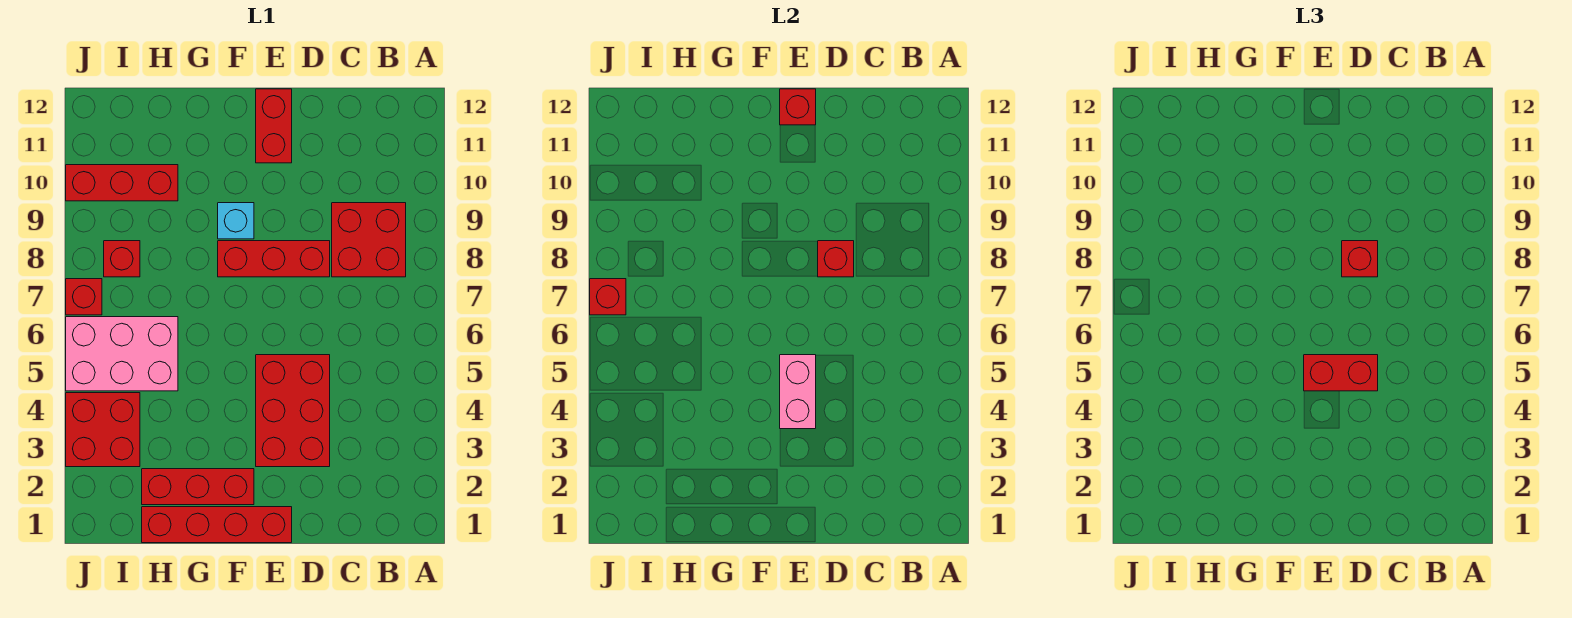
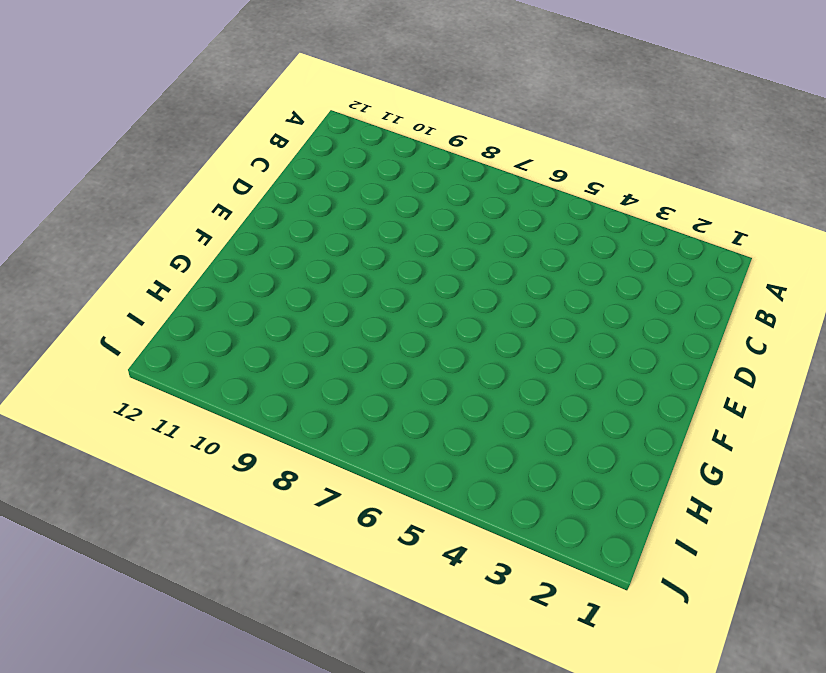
none -> red 2x2 brick [332,203,406,277]
none -> red 2x3 brick [256,355,330,467]
none -> red 1x3 brick [218,241,330,277]

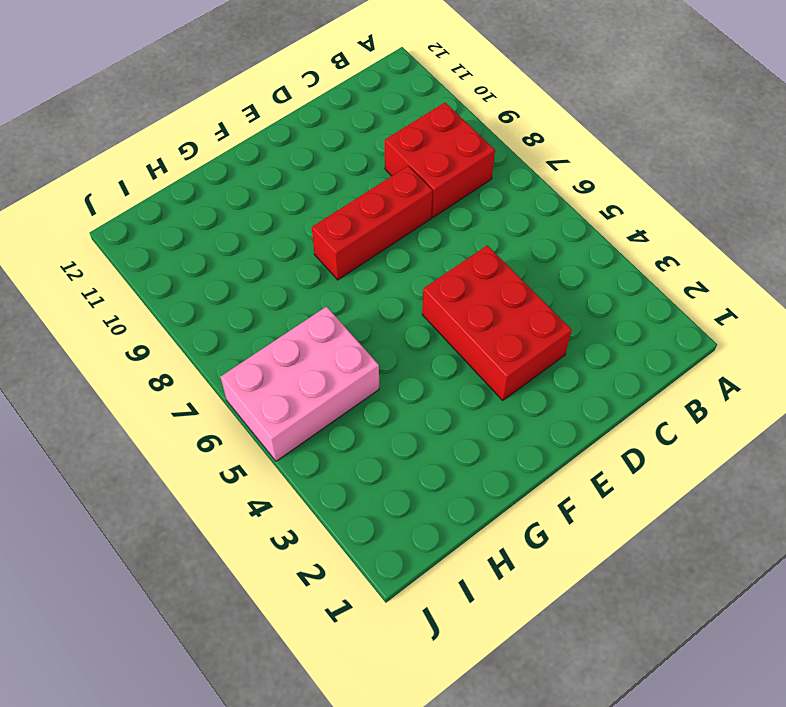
none -> red 1x4 brick [142,507,292,543]
none -> red 1x2 brick [256,89,292,163]
none -> red 1x3 brick [142,469,254,505]

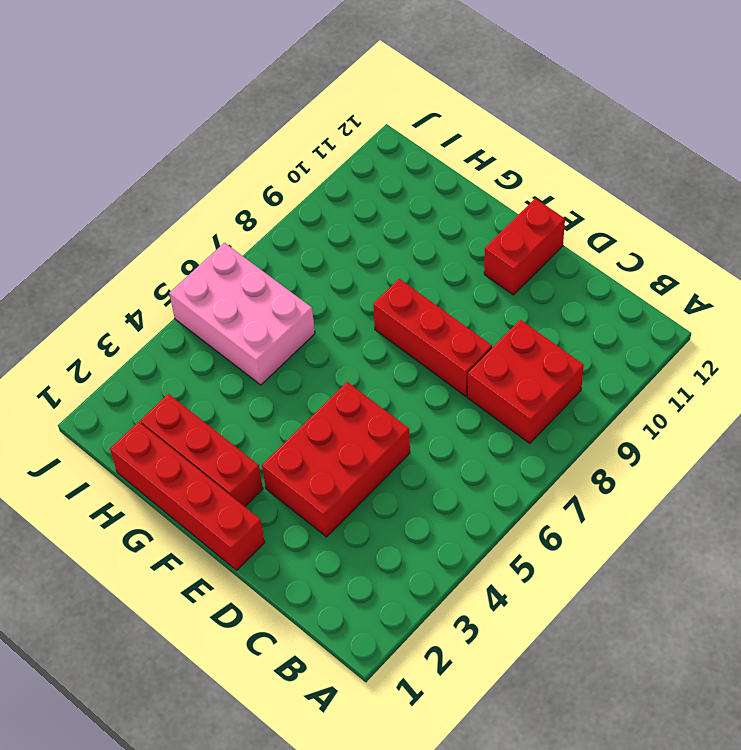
none -> cyan 1x1 brick [218,203,254,239]
none -> red 1x3 brick [66,165,178,201]
none -> red 2x2 brick [66,393,140,467]

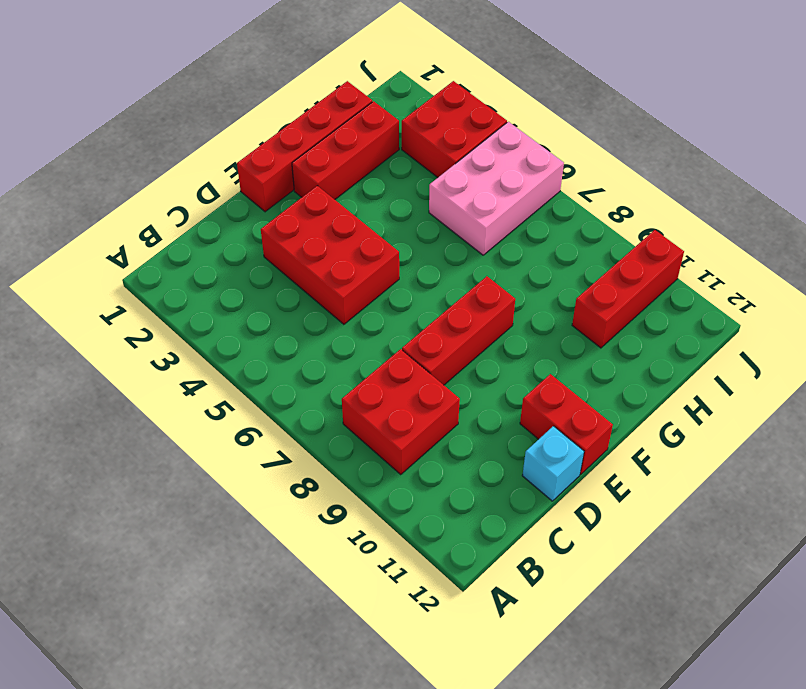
cyan 1x1 brick [522,426,584,501] -> cyan 1x1 brick moved to [218,203,254,239]
none -> red 1x1 brick [104,241,140,277]
none -> red 1x1 brick [66,279,102,315]
none -> red 1x1 brick [818,241,854,277]

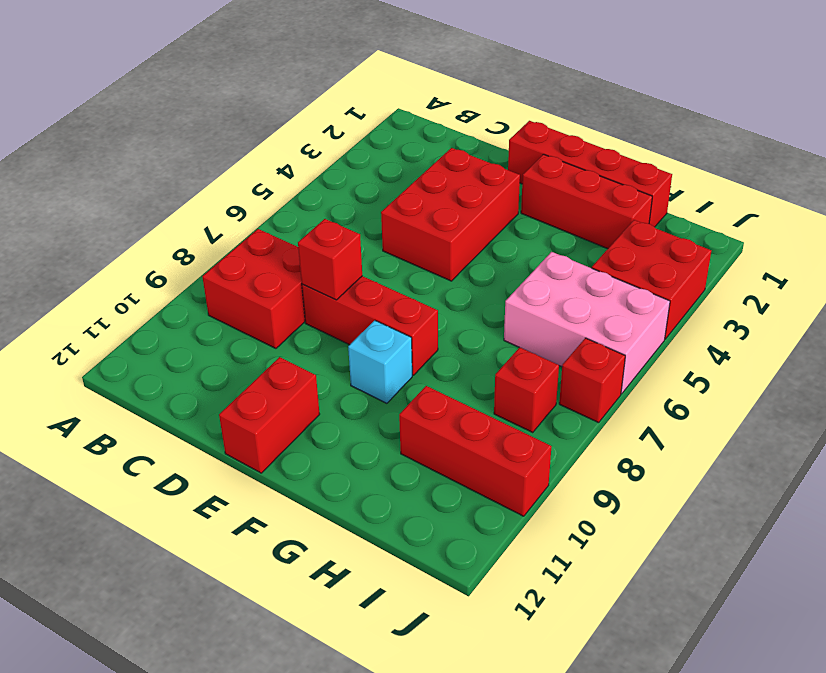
none -> pink 1x2 brick [780,355,816,429]
none -> red 1x1 brick [780,89,816,125]
none -> red 1x1 brick [590,279,626,315]

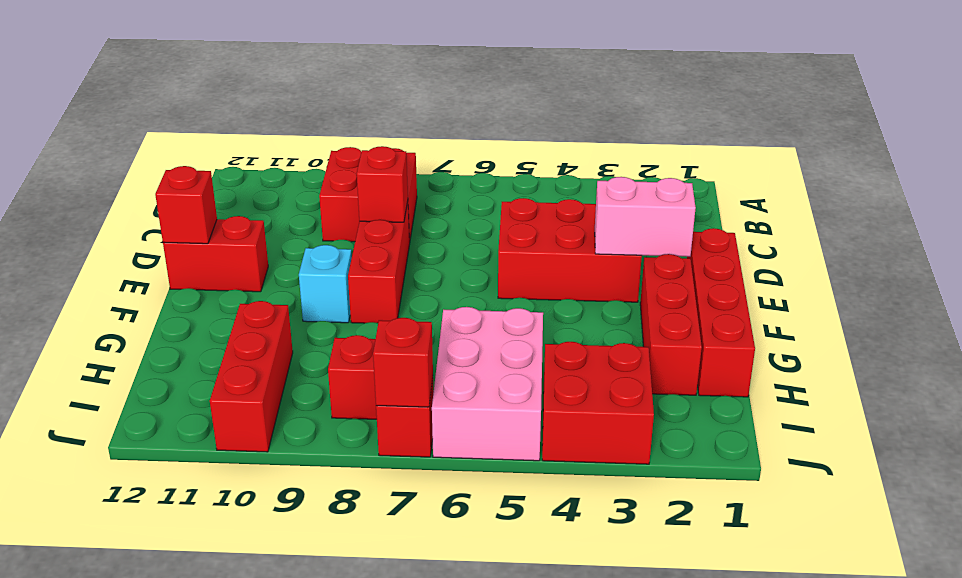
pink 1x2 brick [595,177,696,257] -> pink 1x2 brick moved to [780,355,816,429]
none -> red 1x2 brick [1304,355,1378,391]
none -> red 1x1 brick [1342,241,1378,277]

